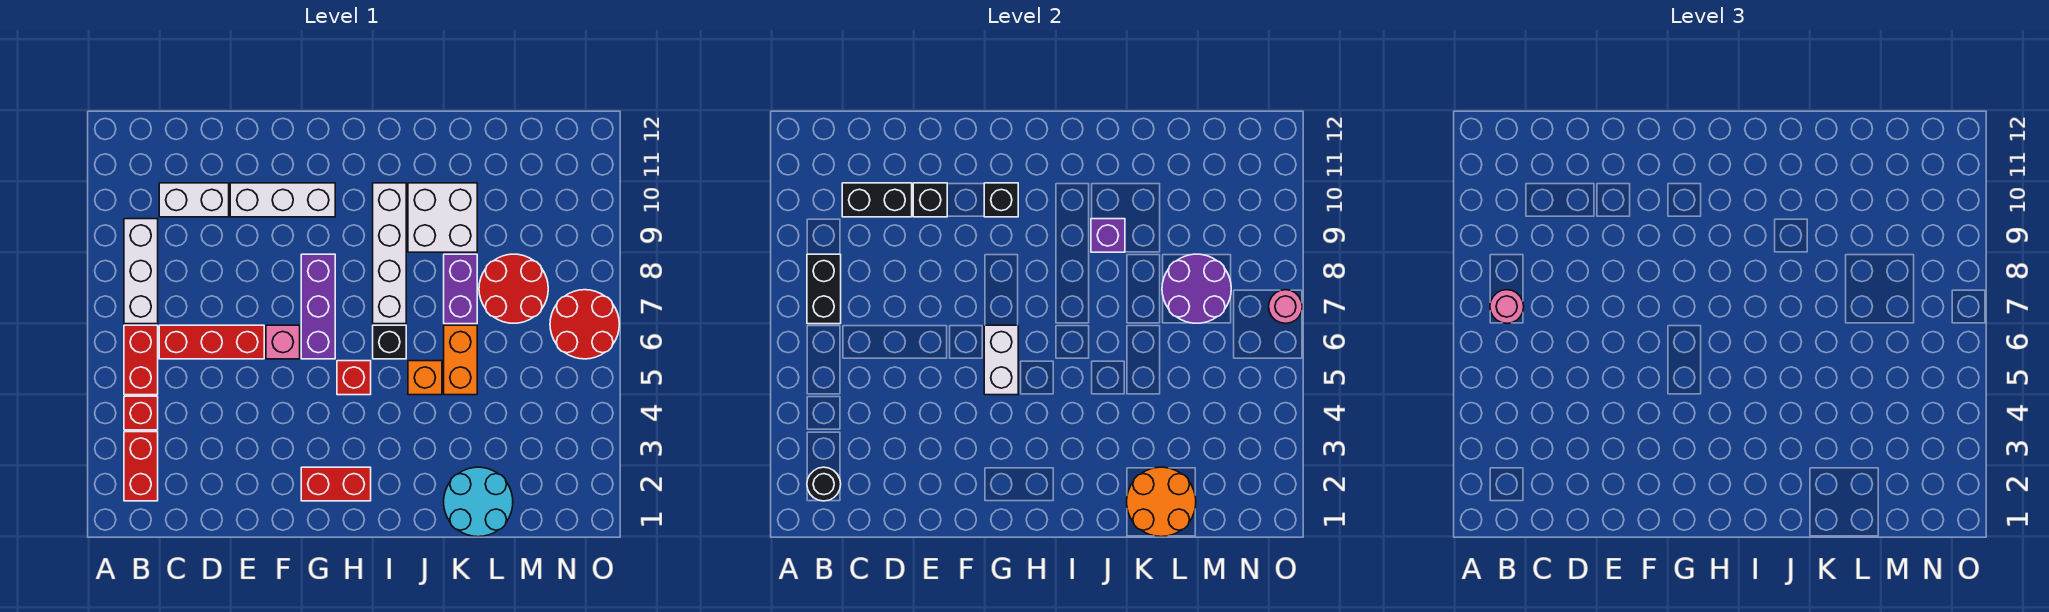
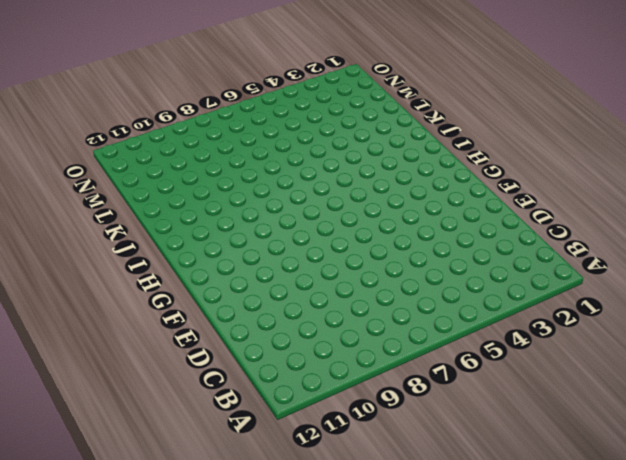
none -> red 1x2 brick [124,432,158,501]
none -> red 1x1 brick [124,396,158,430]
none -> red 1x2 brick [124,325,158,395]
none -> white 1x3 brick [124,219,158,324]

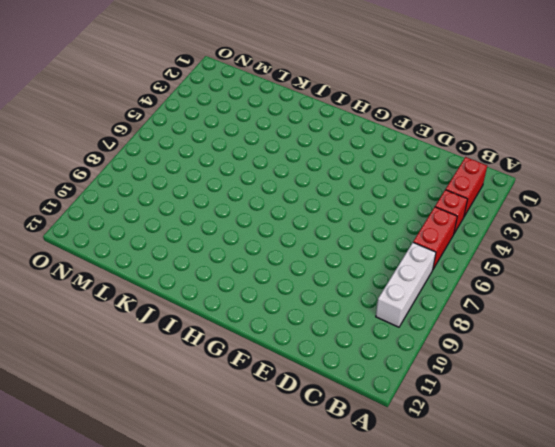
none -> red 1x3 brick [159,325,264,359]
none -> white 1x2 brick [159,183,229,217]
none -> white 1x3 brick [230,183,335,217]
none -> pink 1x1 brick [266,325,300,359]

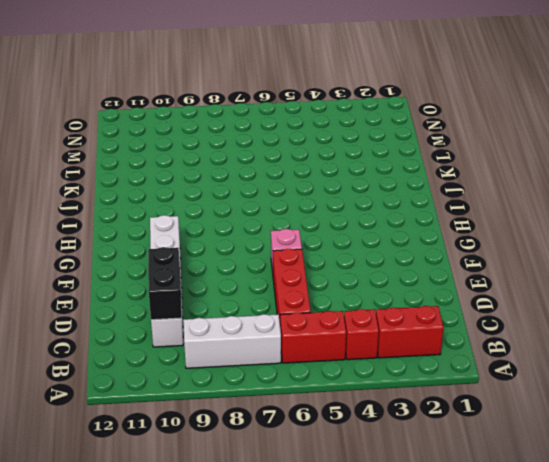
none -> red 1x2 brick [301,467,371,501]
none -> purple 1x3 brick [301,254,335,359]
none -> red 1x1 brick [337,361,371,395]
none -> black 1x1 brick [373,325,406,359]

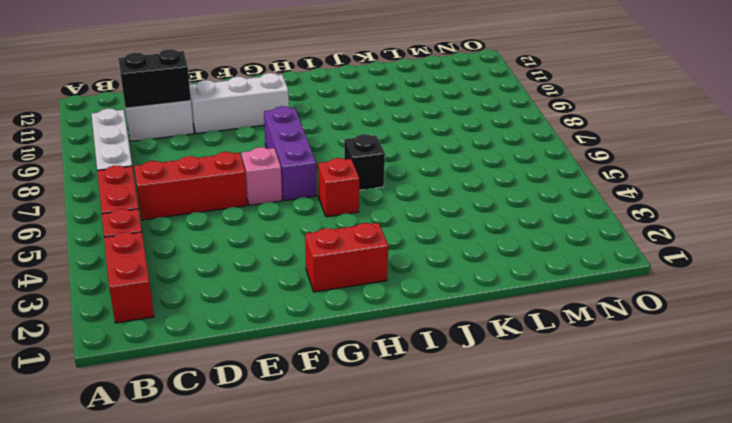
none -> white 1x4 brick [373,183,406,324]
none -> orange 1x1 brick [408,361,442,395]
none -> white 2x2 brick [408,183,477,252]
none -> cyan 2x2 round brick [444,467,513,537]

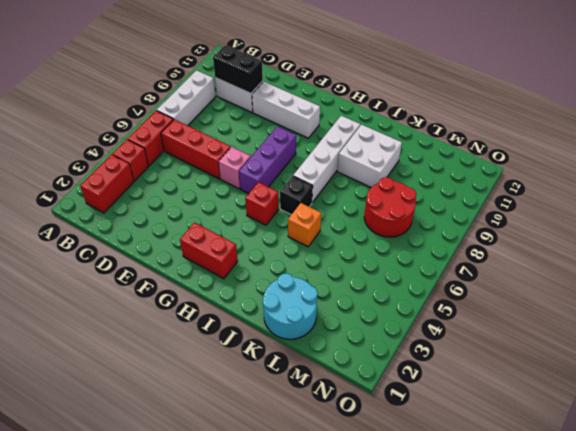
none -> orange 1x2 brick [444,325,477,395]
none -> purple 1x2 brick [444,254,477,324]
none -> red 2x2 round brick [550,290,619,359]
none -> black 1x1 round brick [807,467,841,501]

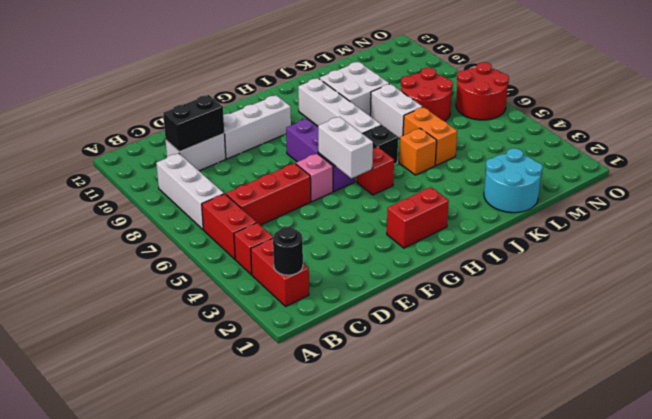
white 1x2 brick [370,84,422,139] -> purple 1x2 brick [444,254,477,324]
none -> black 1x2 brick [807,254,841,324]
none -> black 1x1 brick [913,183,947,217]
none -> black 1x1 brick [984,183,1018,217]
none -> purple 1x1 brick [1091,219,1125,252]

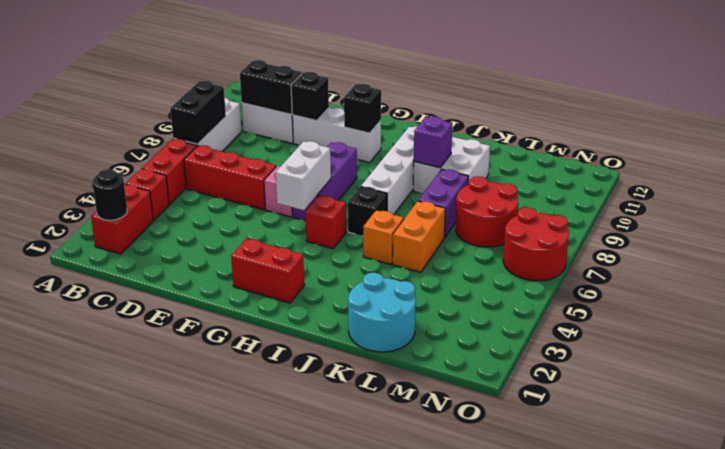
none -> orange 2x2 round brick [1127,467,1196,537]
none -> purple 2x2 round brick [1162,254,1231,323]
none -> pink 1x1 round brick [1269,290,1302,323]
none -> pink 1x1 round brick [1490,290,1524,323]

